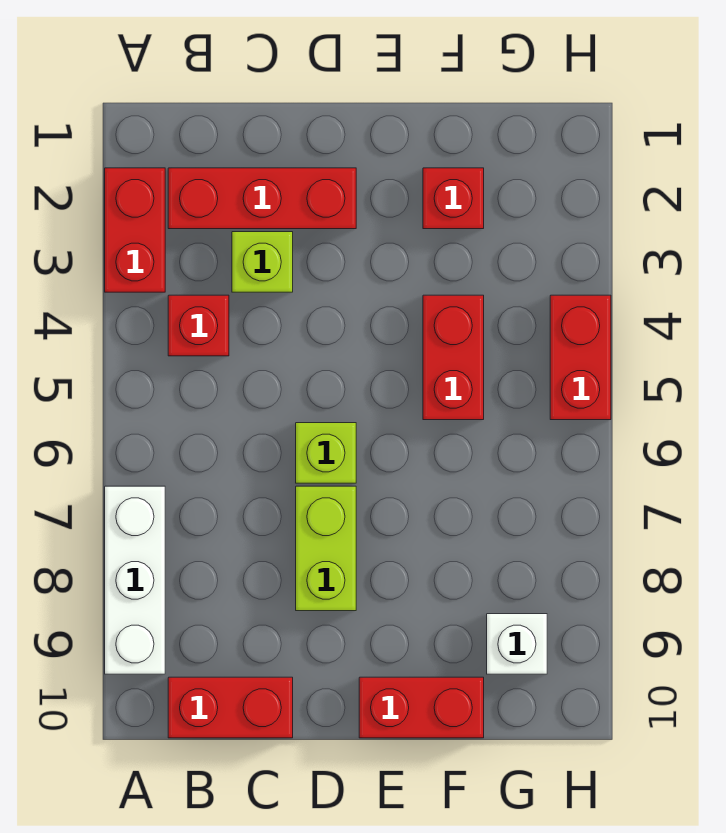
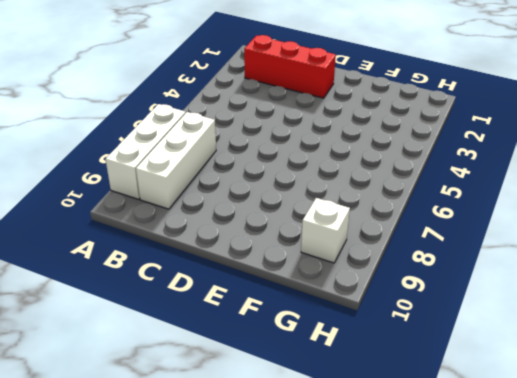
white 1x3 brick [136,112,216,209] -> none
none -> red 1x2 brick [105,168,165,292]
none -> red 1x1 brick [168,295,229,356]
none -> red 1x2 brick [168,677,293,738]

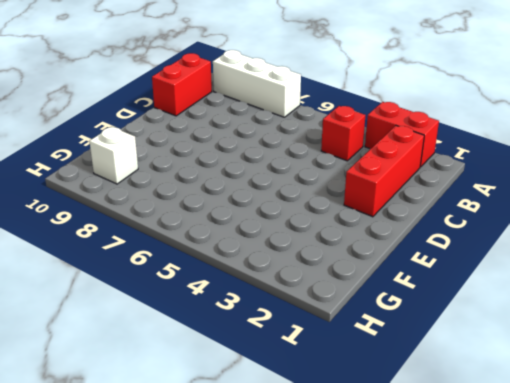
none -> lime 1x1 brick [232,232,293,292]
none -> lime 1x1 brick [296,423,356,483]
none -> lime 1x2 brick [296,486,356,611]

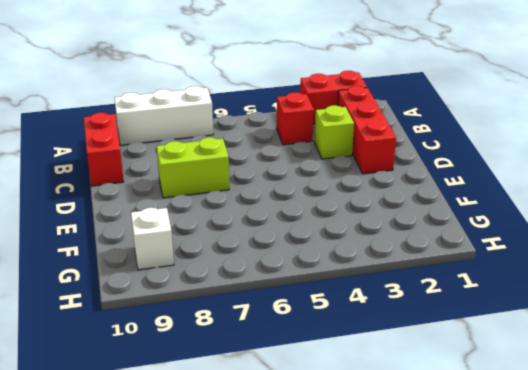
none -> lime 1x1 brick [296,423,356,483]
none -> red 1x2 brick [359,677,484,738]
none -> red 1x1 brick [423,168,484,229]

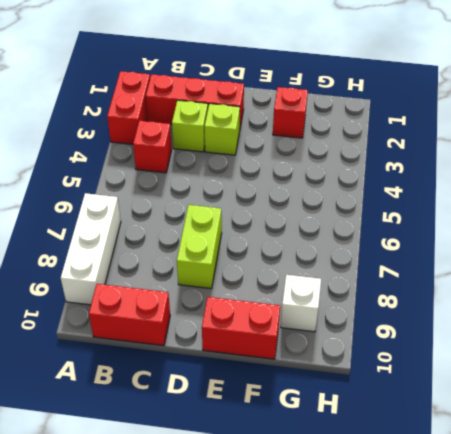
lime 1x1 brick [205,104,240,155] -> lime 1x1 brick moved to [296,423,356,483]
none -> red 1x2 brick [423,295,484,420]
none -> red 1x2 brick [550,295,611,420]

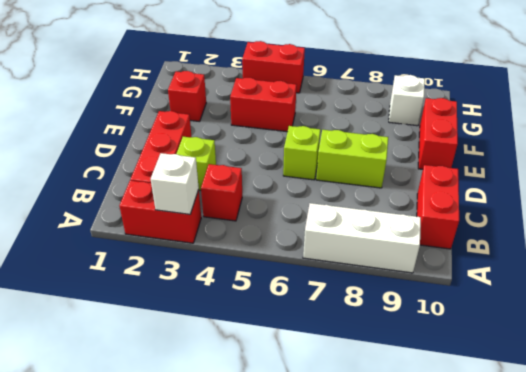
white 1x1 brick [151,153,199,214] -> none

